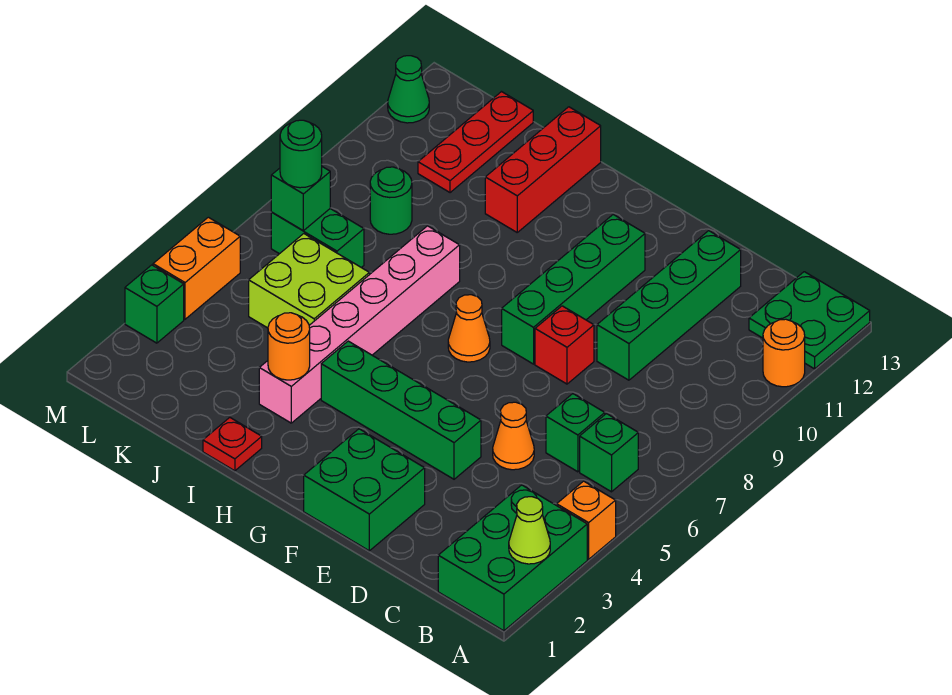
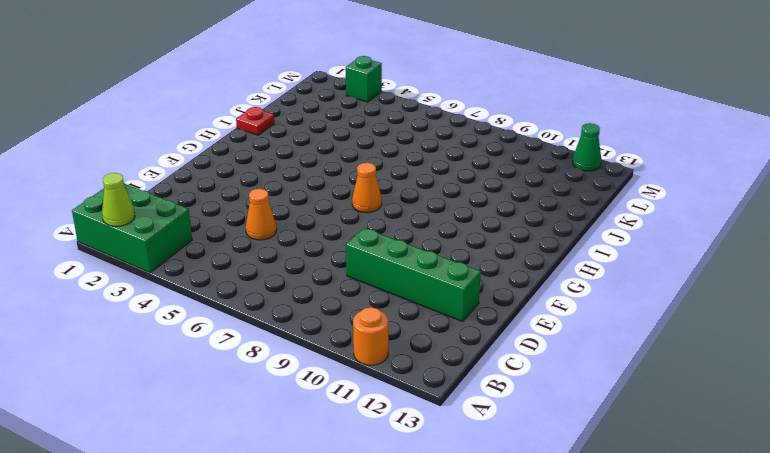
none -> orange 1x1 brick [557,481,616,559]
none -> green 2x2 plate [749,272,870,369]
none -> green 1x1 brick [580,414,638,492]

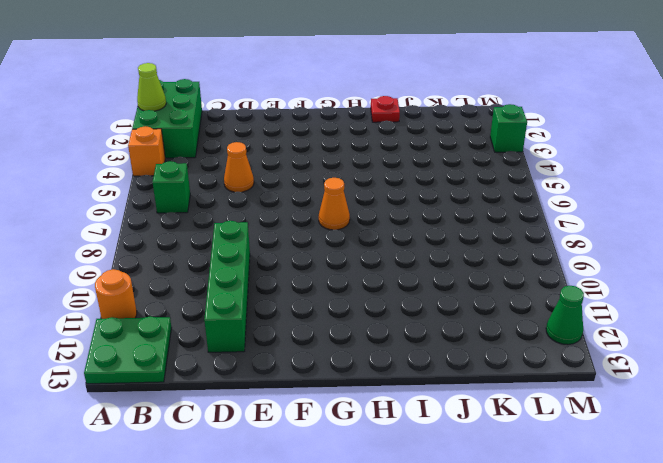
none -> green 1x1 brick [546,394,605,472]
none -> green 2x2 brick [304,429,425,551]
none -> green 1x4 brick [321,341,481,479]

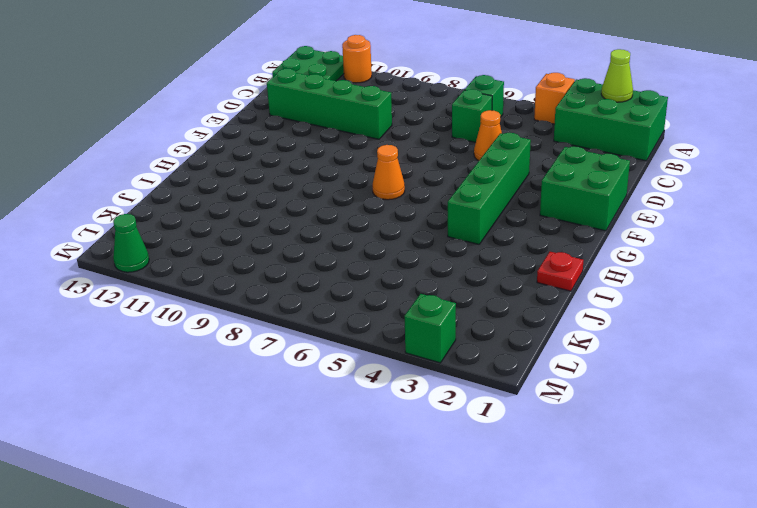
none -> red 1x1 brick [535,306,594,384]
none -> green 1x4 brick [502,215,645,364]
none -> pink 1x6 brick [259,226,460,423]

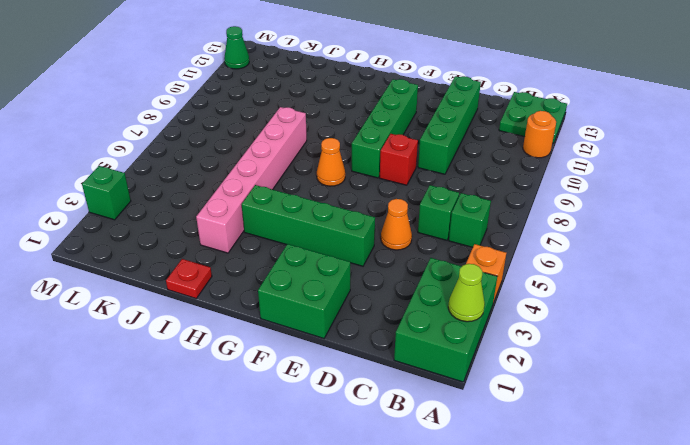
none -> red 1x3 brick [485,107,601,232]
none -> lime 2x2 brick [249,234,369,328]
none -> green 1x2 brick [271,209,364,268]

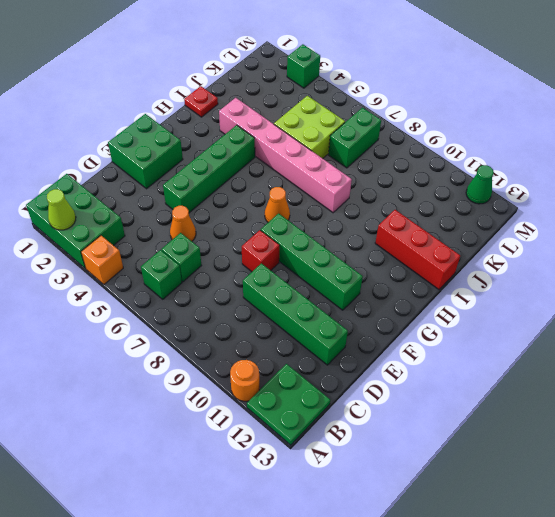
none -> green 1x1 round brick [370,167,412,234]
none -> red 1x3 plate [418,92,533,193]
none -> orange 1x2 brick [153,217,240,319]

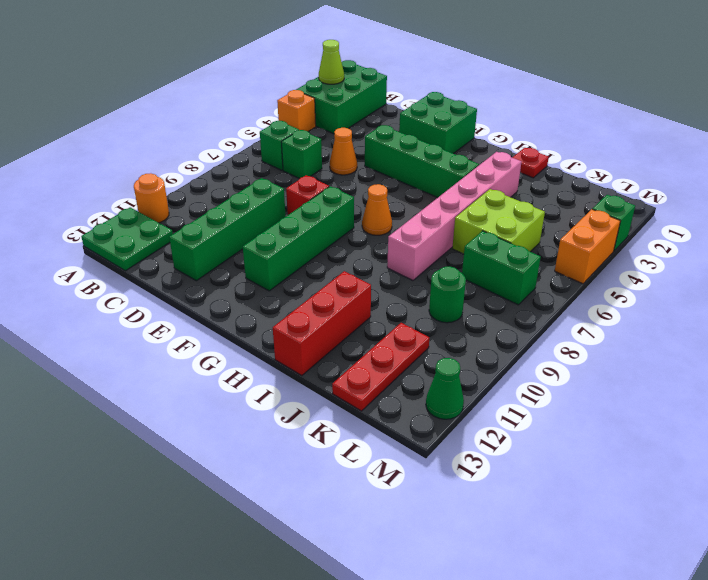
none -> orange 1x1 round brick [268,313,310,380]
none -> green 1x1 brick [271,167,330,231]
none -> green 1x1 round brick [280,120,322,188]

